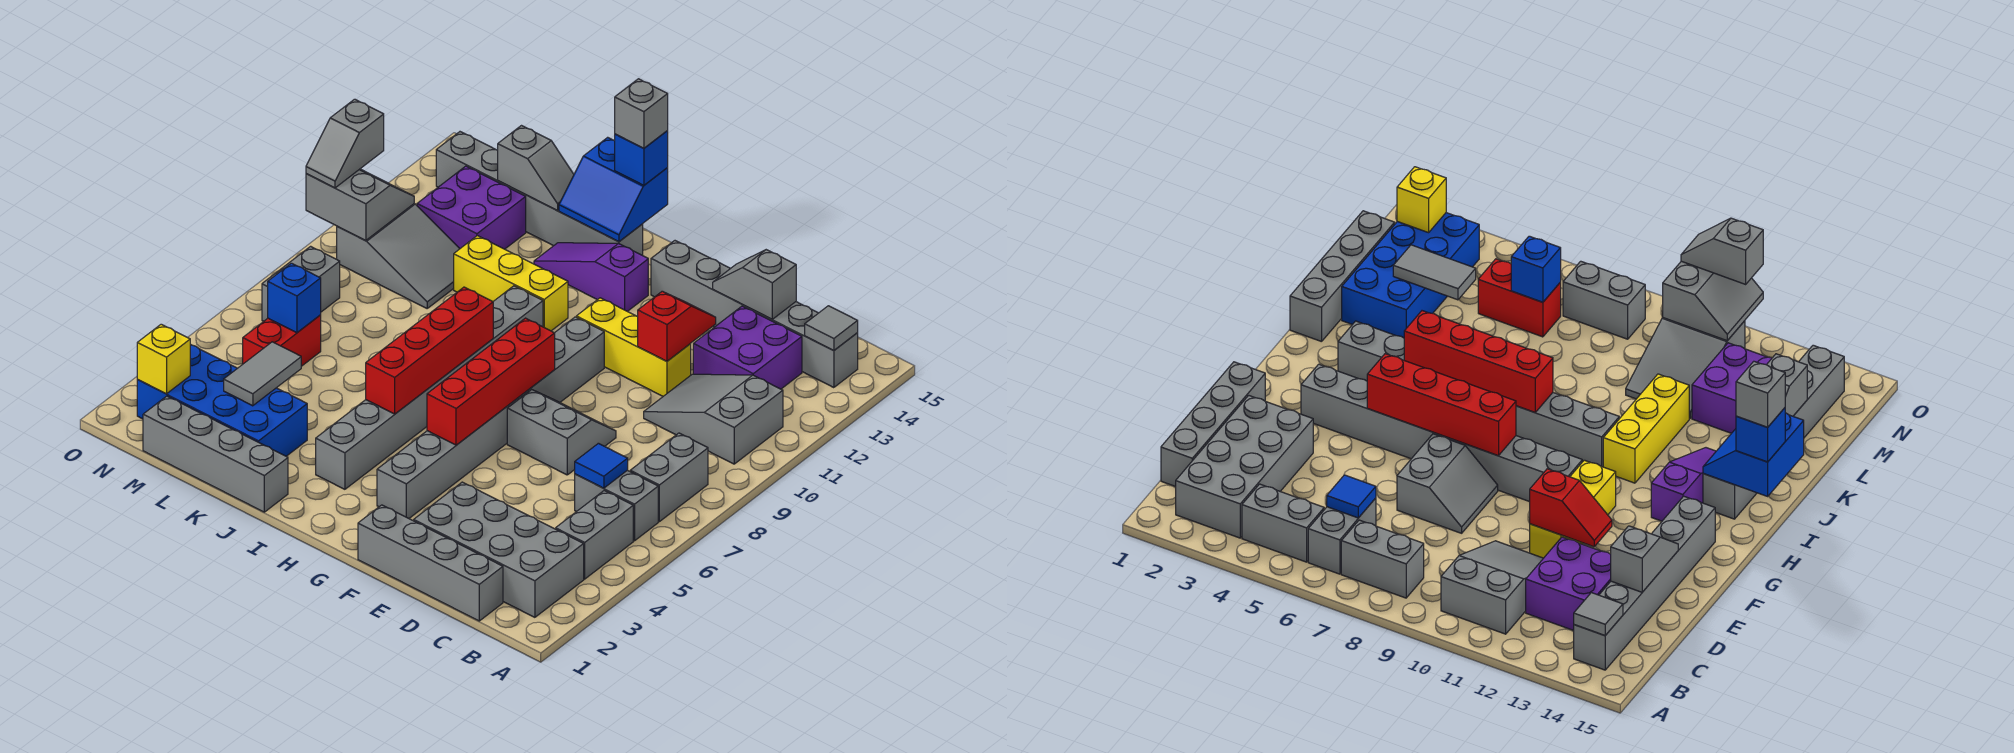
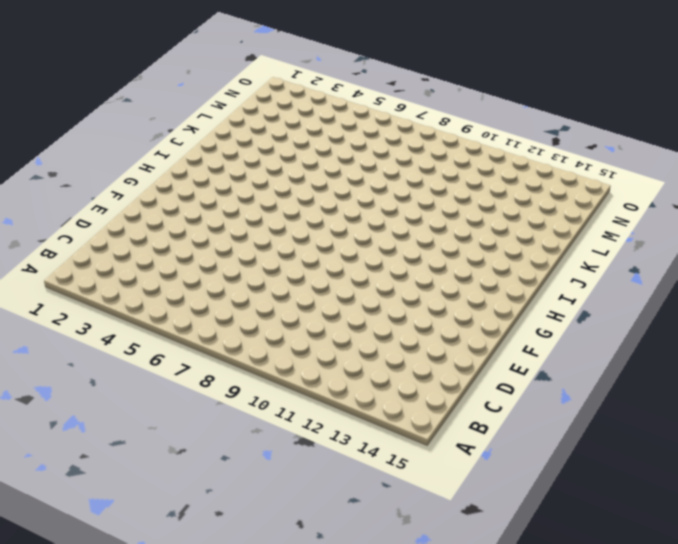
none -> grey 2x4 brick [414,482,584,617]
none -> grey 1x2 brick [556,491,633,579]
none -> grey 1x2 brick [575,470,658,541]
none -> grey 1x2 brick [630,433,708,522]

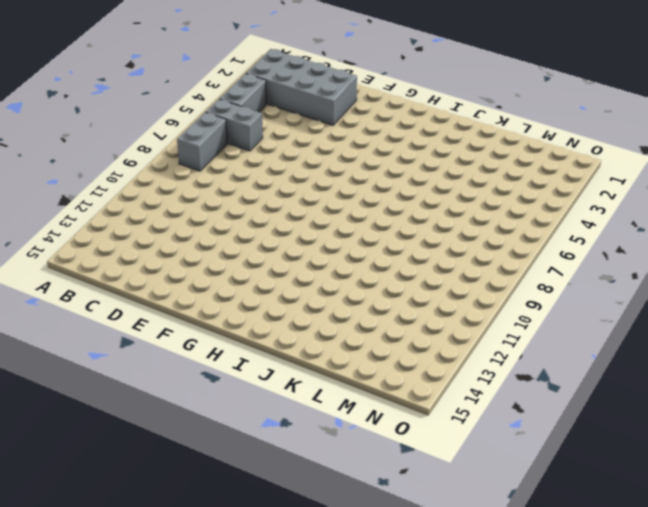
none -> grey 2x3 slope [644,374,783,464]
none -> grey 1x6 brick [651,241,858,388]
none -> grey 1x4 brick [358,505,503,621]
none -> purple 2x2 brick [693,306,802,389]

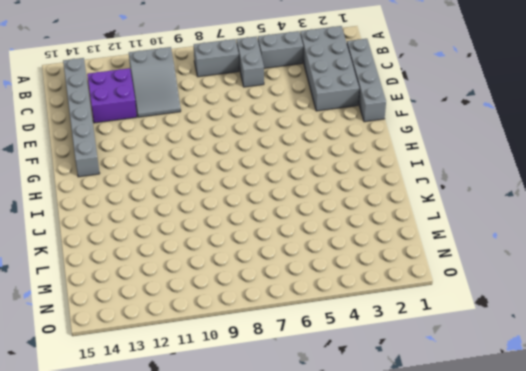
none -> grey 2x2 slope [507,390,616,475]
none -> yellow 1x3 brick [576,298,691,396]
none -> grey 1x8 brick [377,317,604,518]
none -> purple 1x3 slope [534,243,648,311]

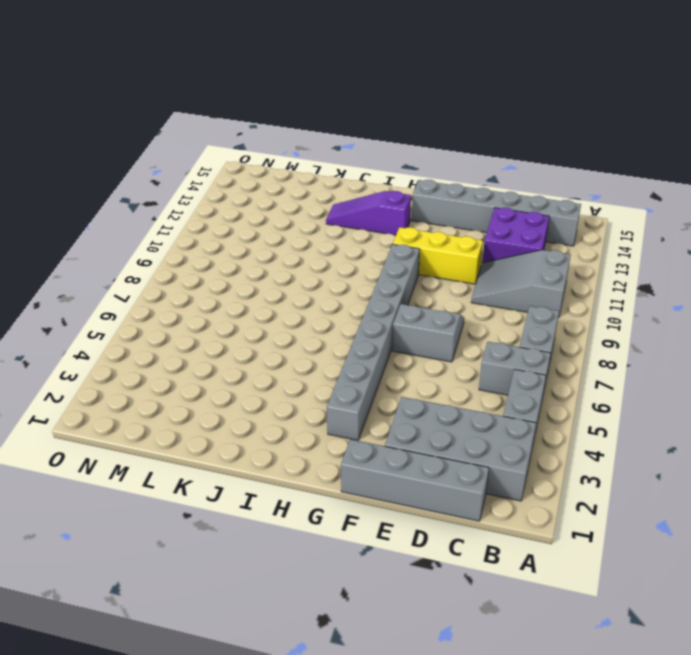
none -> grey 1x8 brick [316,286,543,489]
none -> yellow 1x3 brick [454,236,568,331]
none -> grey 1x6 brick [436,132,643,255]
none -> grey 1x4 brick [143,396,288,512]

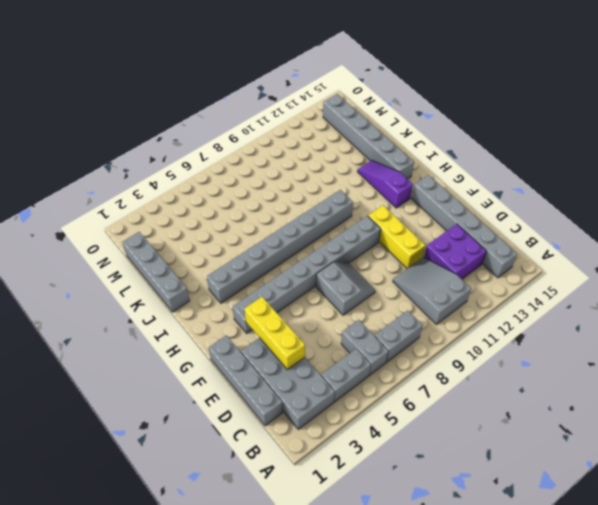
yellow 1x3 brick [244,297,305,370] -> yellow 1x3 brick moved to [454,236,568,331]
none -> blue 2x4 brick [137,345,307,456]
none -> grey 2x3 slope [337,204,460,308]
none -> purple 2x2 brick [417,166,526,249]
none -> red 1x2 brick [243,315,321,366]

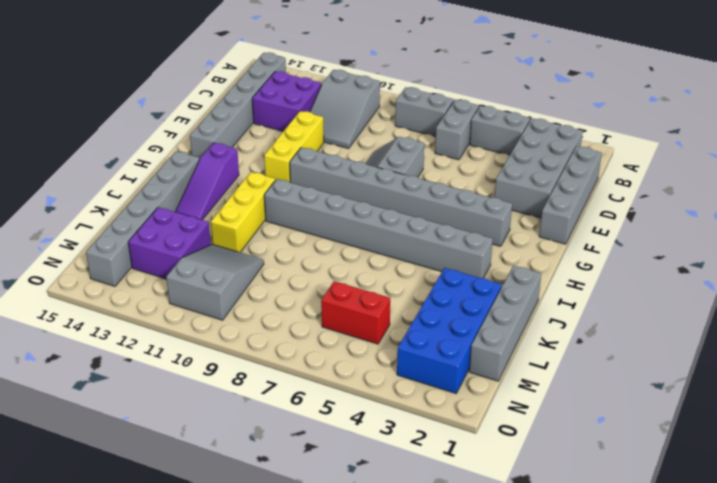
none -> grey 1x2 brick [262,246,340,321]
none -> grey 1x1 tile [805,306,858,351]
none -> blue 1x1 tile [575,443,628,488]
none -> grey 1x2 slope [713,250,796,319]

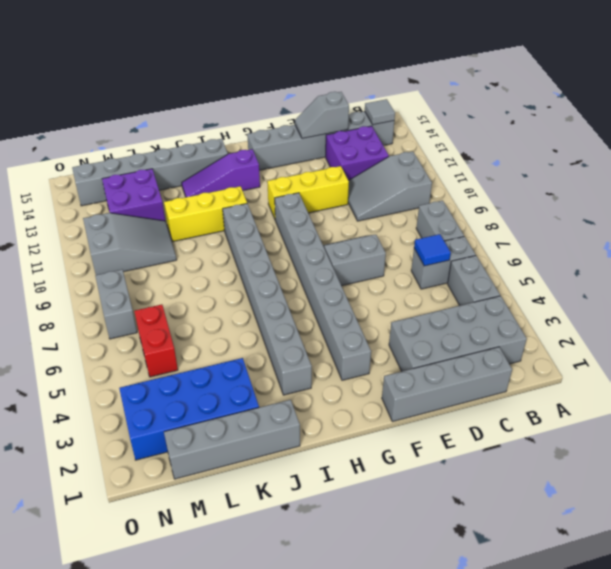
none -> red 1x2 slope [638,291,716,361]
none -> red 1x4 brick [427,318,555,445]
none -> red 1x4 brick [366,287,493,414]
none -> blue 2x2 slope [559,137,668,242]

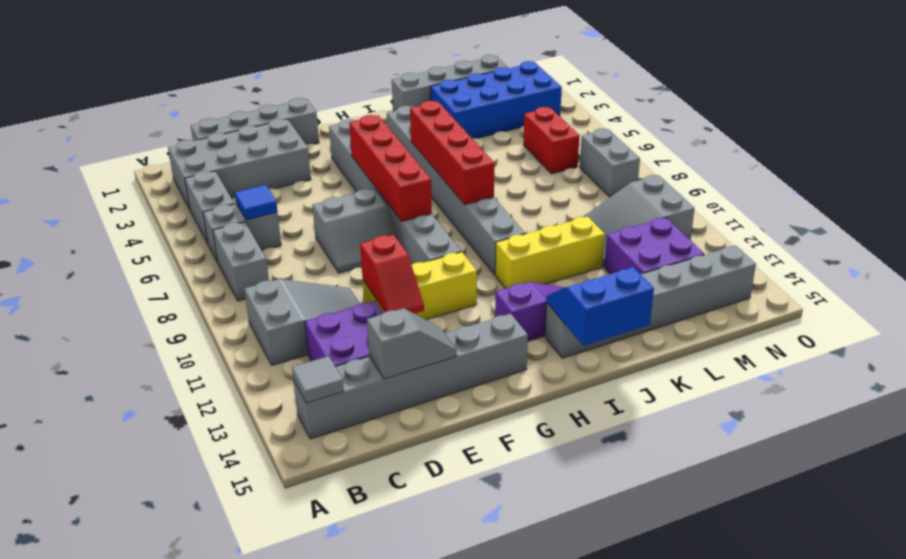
none -> grey 1x2 slope [498,126,574,210]
none -> grey 1x2 tile [224,342,301,406]
none -> blue 1x1 brick [268,263,321,333]
none -> yellow 1x1 brick [137,324,190,394]

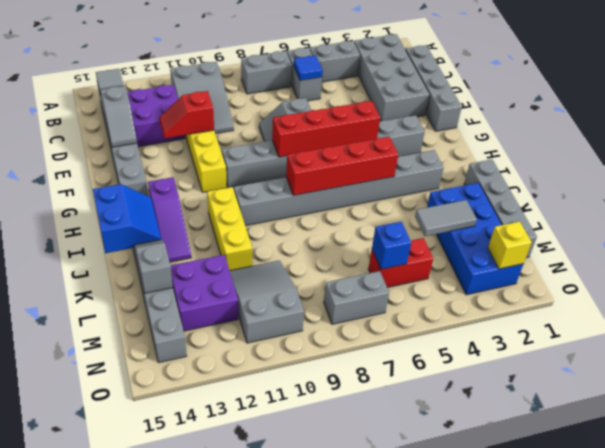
none -> grey 2x2 slope [306,169,414,241]
none -> blue 1x1 brick [615,131,668,185]
none -> grey 1x2 slope [306,99,384,188]
none -> grey 1x1 brick [615,79,668,148]

